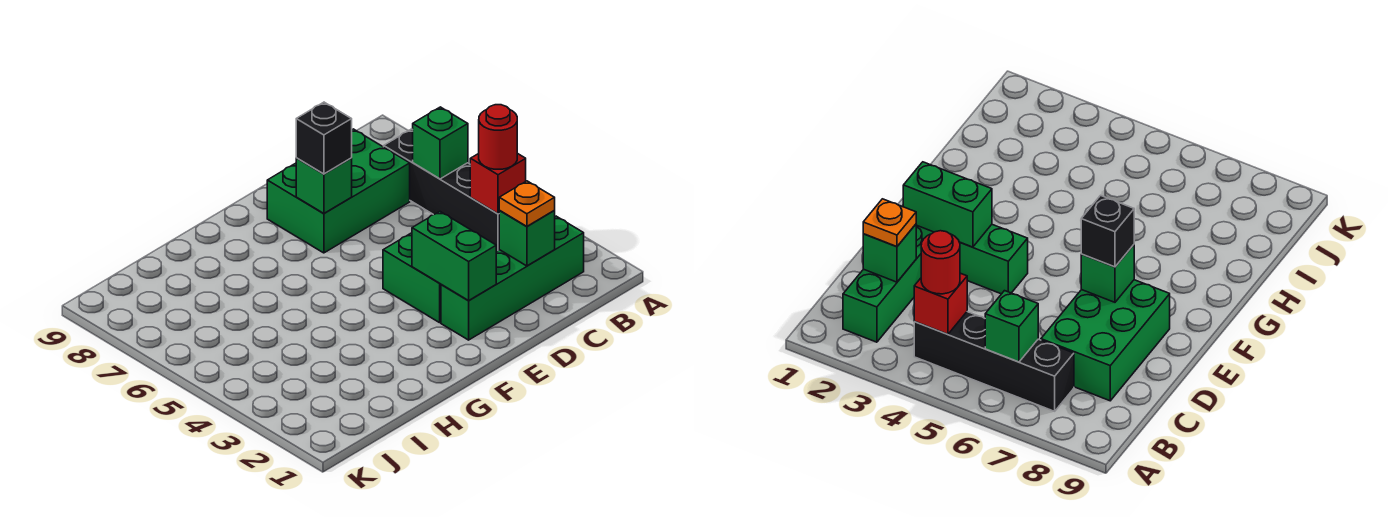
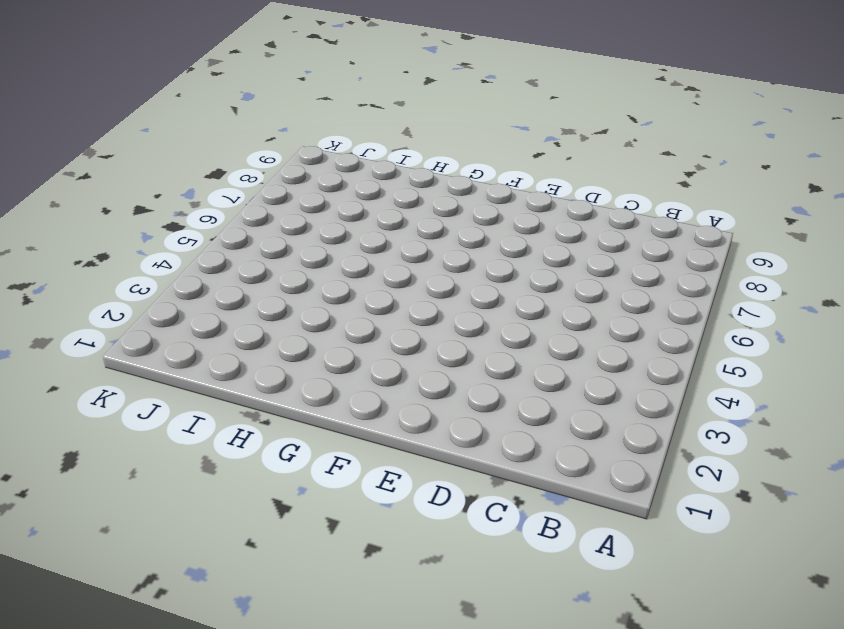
none -> green 1x4 brick [441,216,584,340]
none -> black 1x4 brick [384,129,499,252]
none -> green 2x3 brick [267,129,410,253]

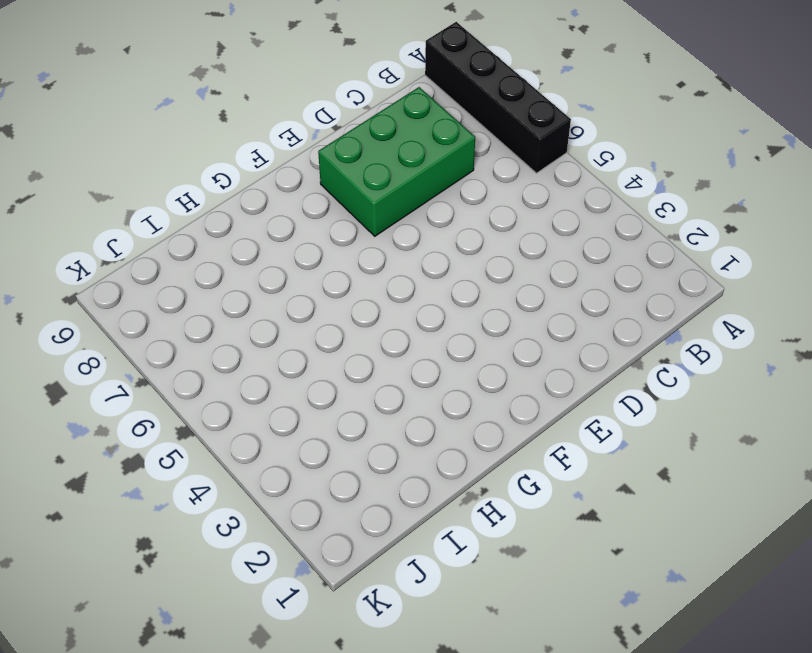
black 1x4 brick [425,22,571,173] -> black 1x4 brick moved to [384,129,499,252]
none -> green 1x4 brick [441,216,584,340]
none -> green 1x2 brick [383,233,441,323]
none -> red 1x1 brick [470,153,526,214]

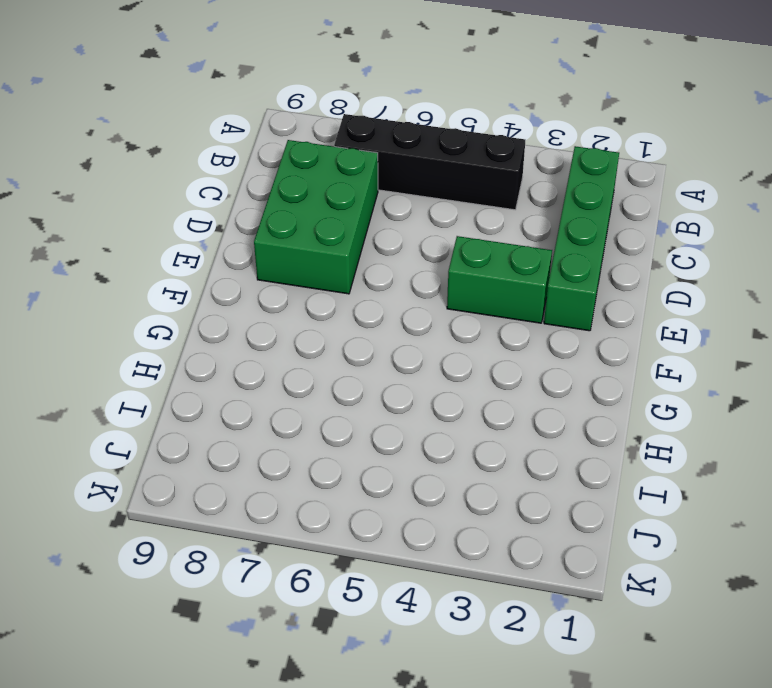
none -> red 1x1 brick [470,153,526,214]
none -> green 1x1 brick [413,107,468,179]
none -> green 1x1 brick [499,211,555,266]

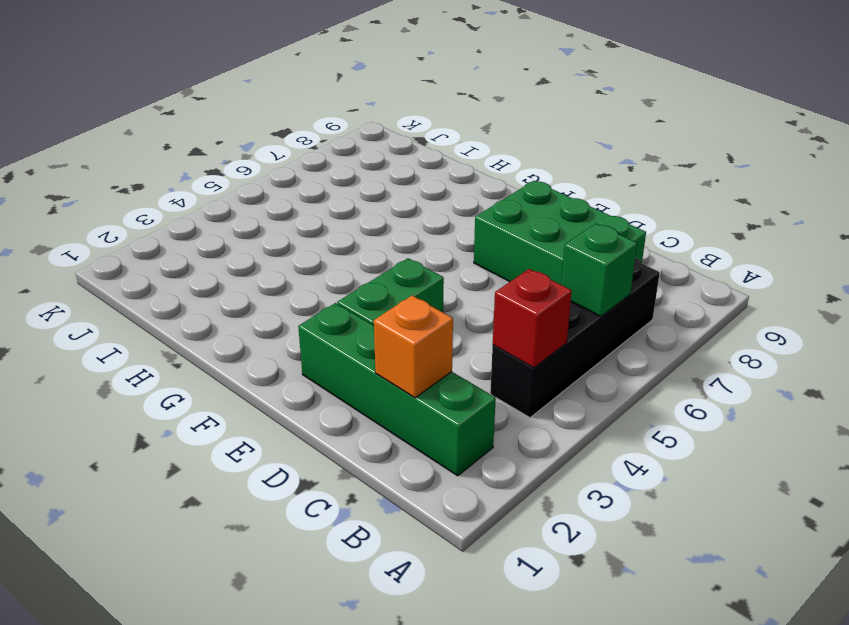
orange 1x1 brick [374,295,453,398] -> green 1x1 brick [499,211,555,266]
none -> green 1x2 brick [412,211,496,300]
none -> green 1x1 brick [296,158,352,213]
none -> red 1x1 round brick [479,105,517,169]

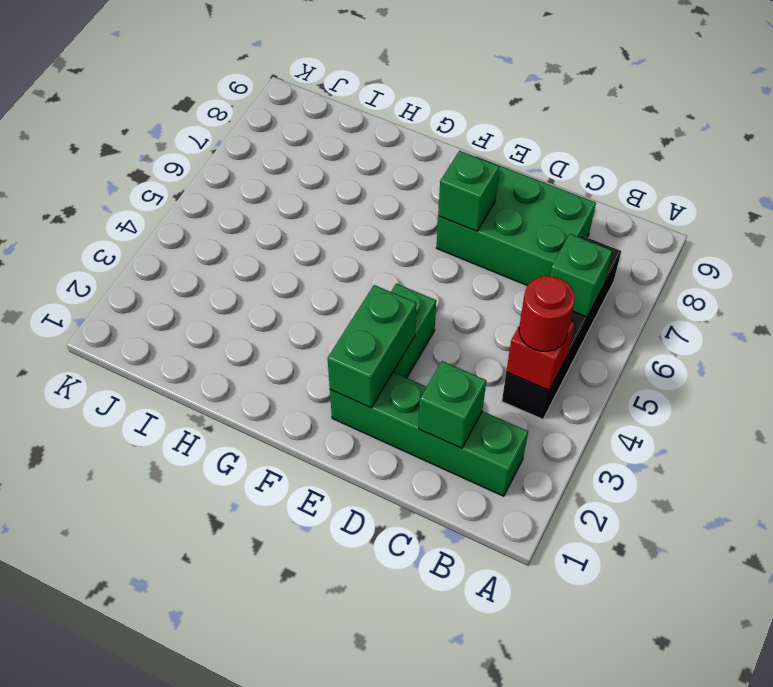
none -> orange 1x1 plate [499,181,555,227]
none -> black 1x1 brick [296,102,352,174]

